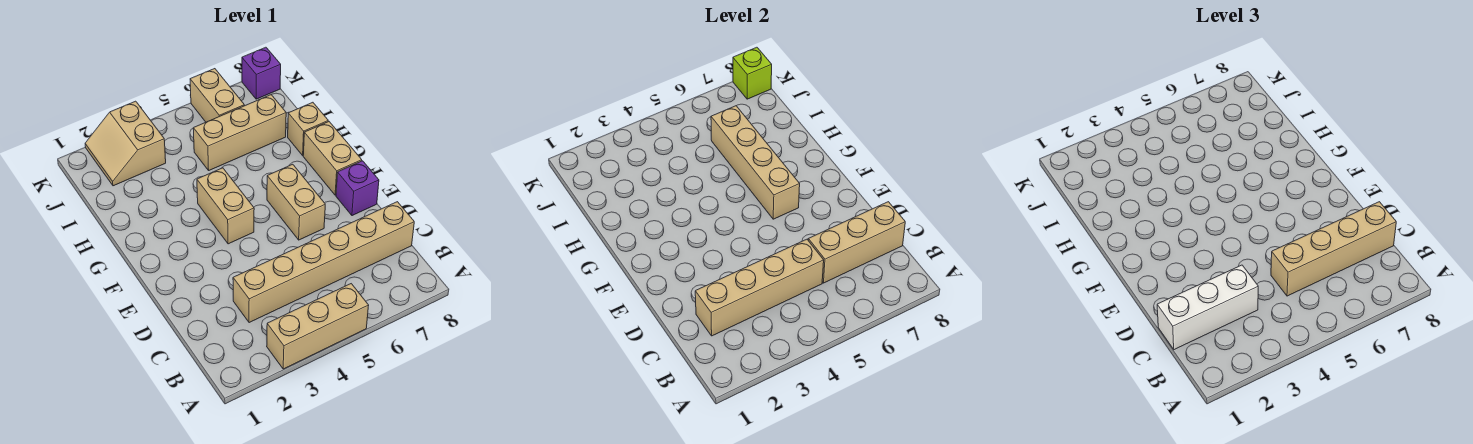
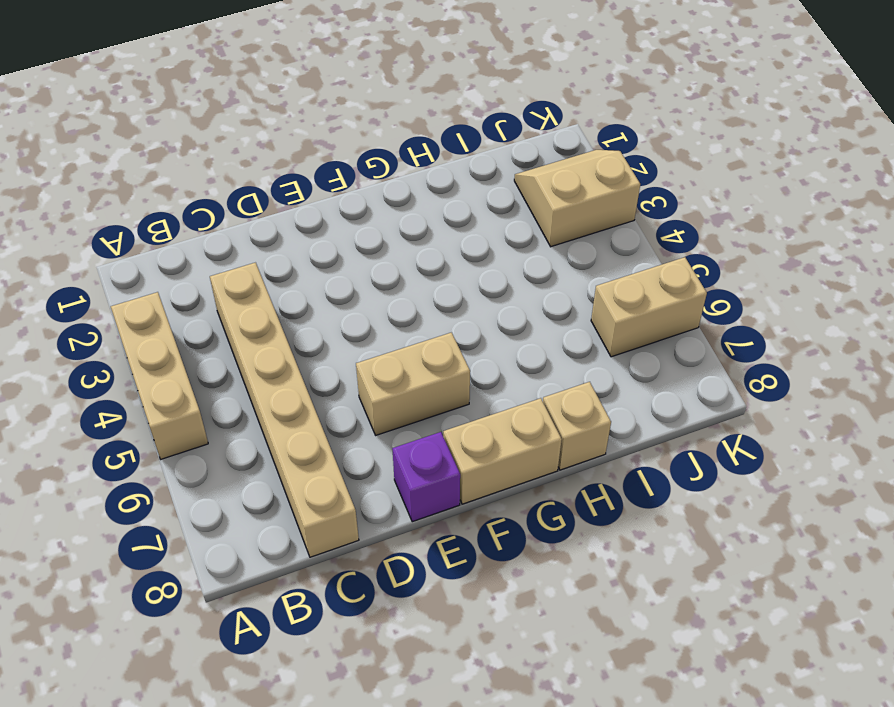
none -> tan 1x2 brick [197,168,254,244]
none -> tan 1x3 brick [193,95,286,170]
none -> purple 1x1 brick [242,47,281,99]

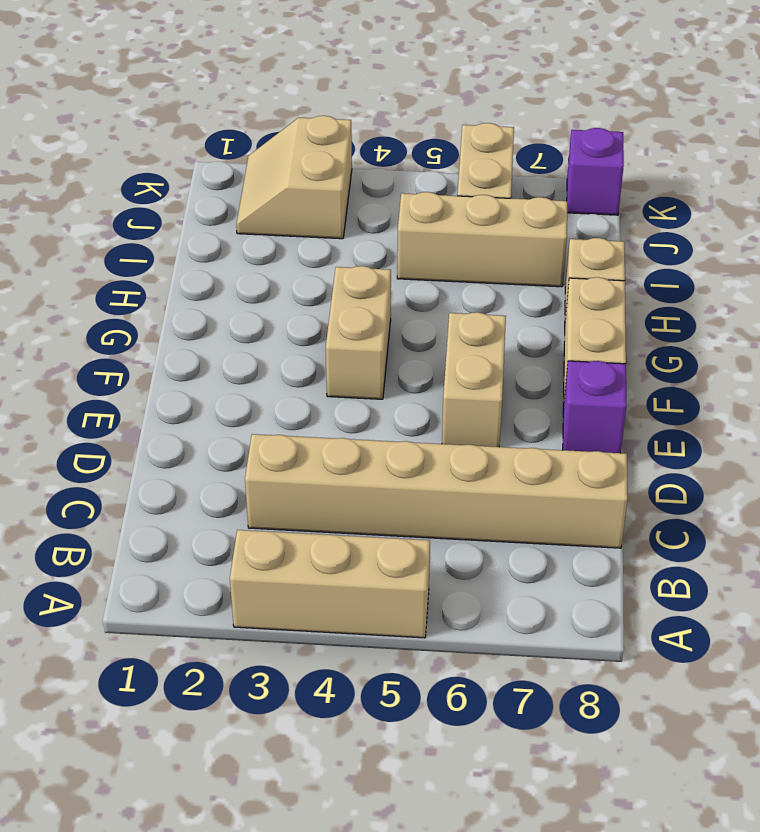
none -> tan 1x4 brick [695,239,824,336]
none -> tan 1x3 brick [808,202,905,283]
none -> tan 1x4 brick [711,106,800,219]

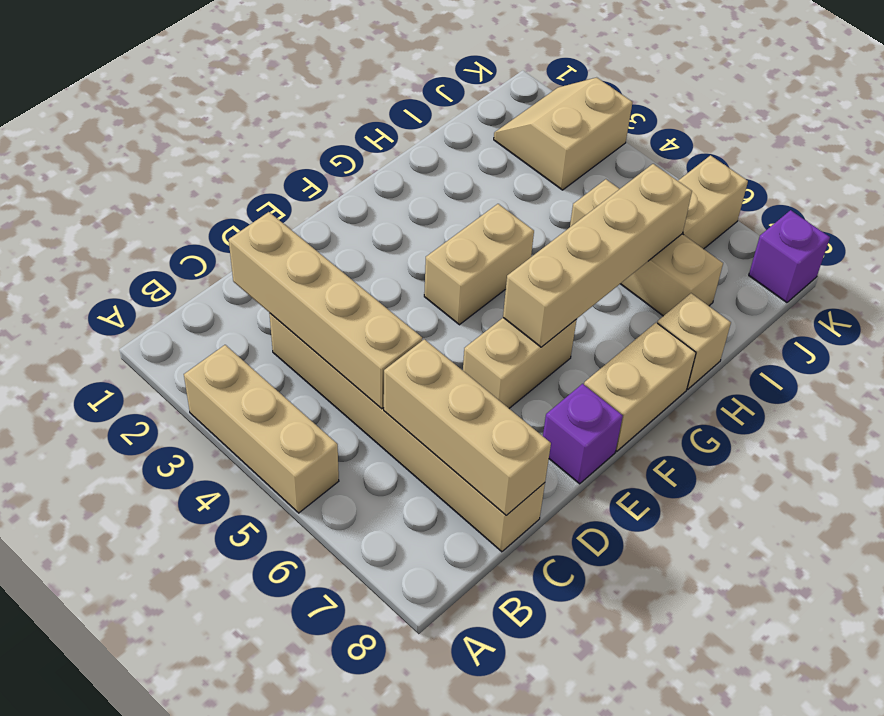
none -> lime 1x1 brick [733,47,772,99]
none -> white 1x3 brick [1157,265,1258,350]
none -> tan 1x4 brick [1271,202,1396,296]

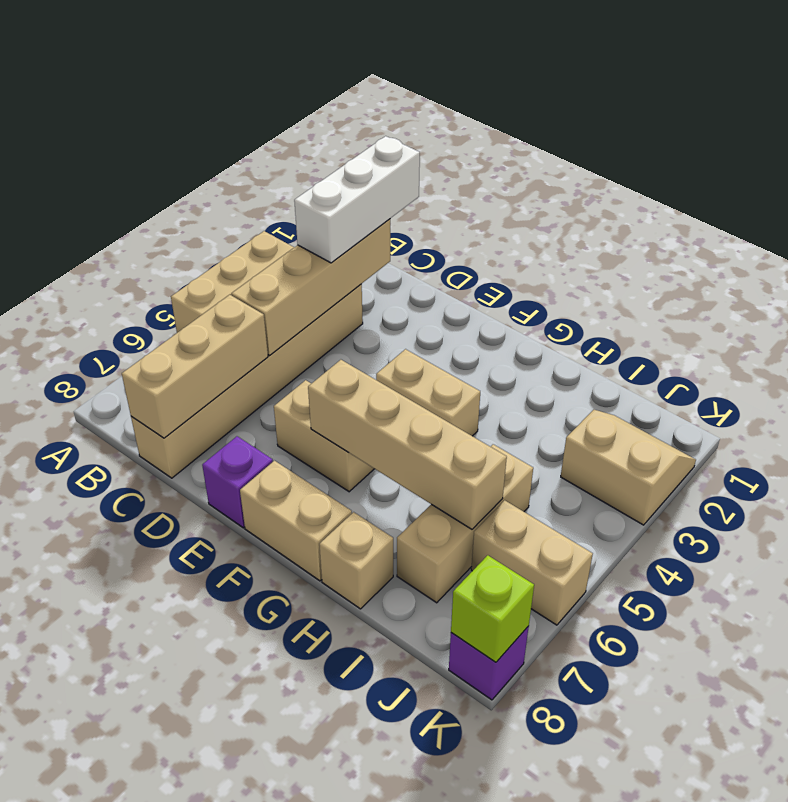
none -> tan 1x4 brick [1271,202,1396,296]

